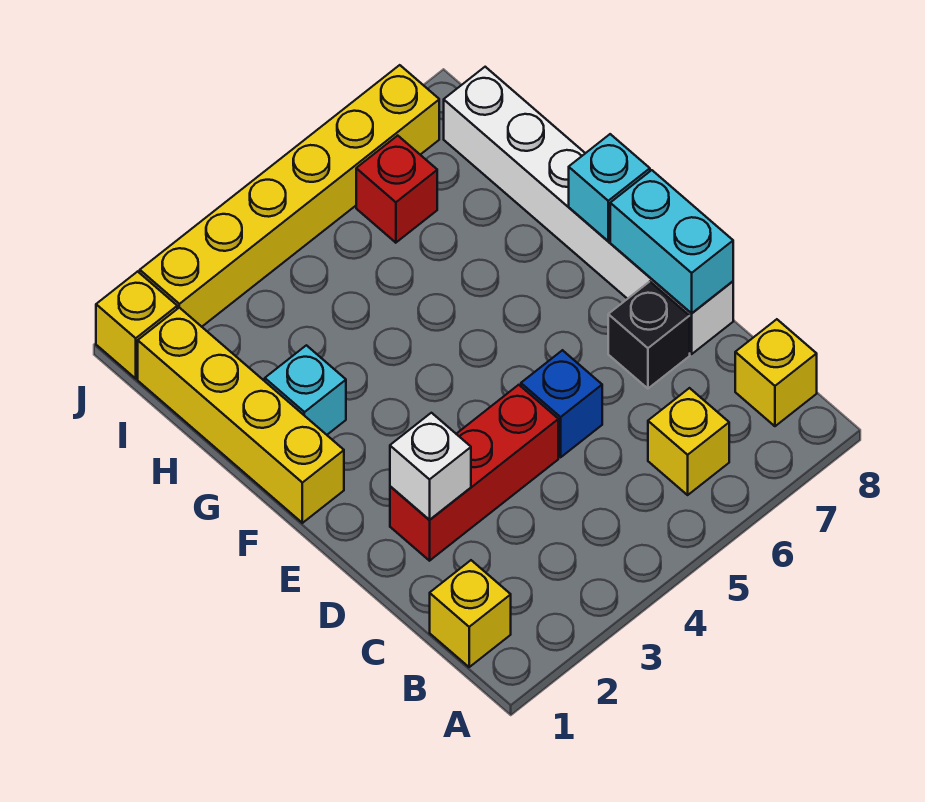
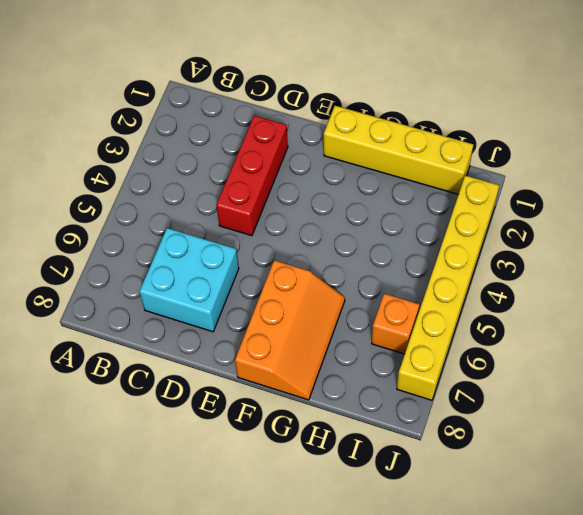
cyan 2x2 brick [139,228,239,332] -> black 1x1 brick [608,282,690,388]
orange 2x3 slope [235,260,345,400] -> white 1x6 brick [444,67,733,354]
orange 1x1 brick [372,294,420,354] -> red 1x1 brick [356,136,437,243]
none -> yellow 1x1 brick [430,560,511,667]
none -> yellow 1x1 brick [648,388,729,495]
none -> yellow 1x1 brick [735,319,817,426]

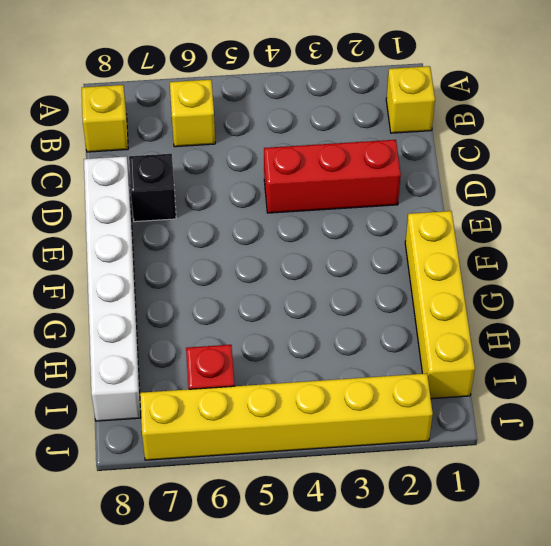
none -> blue 1x1 brick [521,350,602,457]
none -> cyan 1x1 brick [265,345,346,435]
none -> yellow 1x1 brick [96,271,177,379]

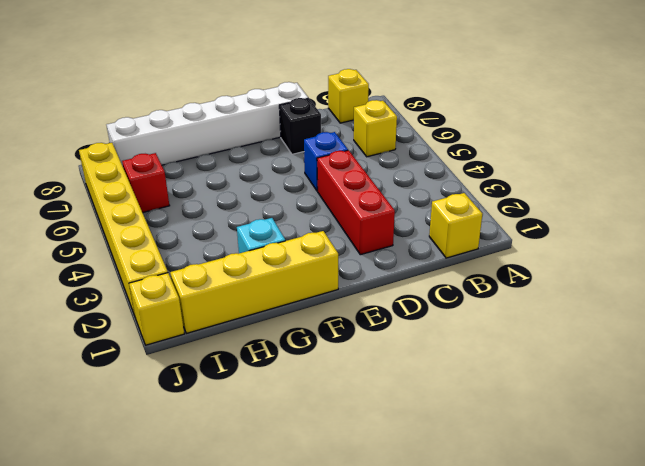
none -> white 1x1 brick [390,413,471,520]
none -> cyan 1x2 brick [610,170,733,313]
none -> cyan 1x1 brick [569,134,650,241]

